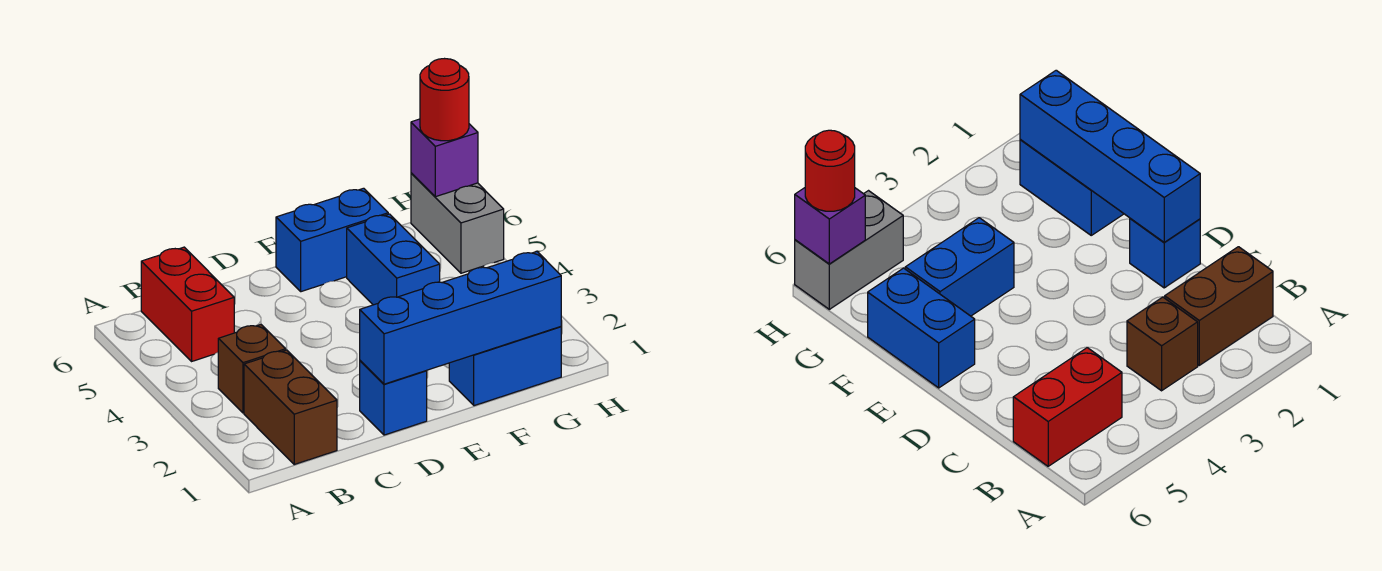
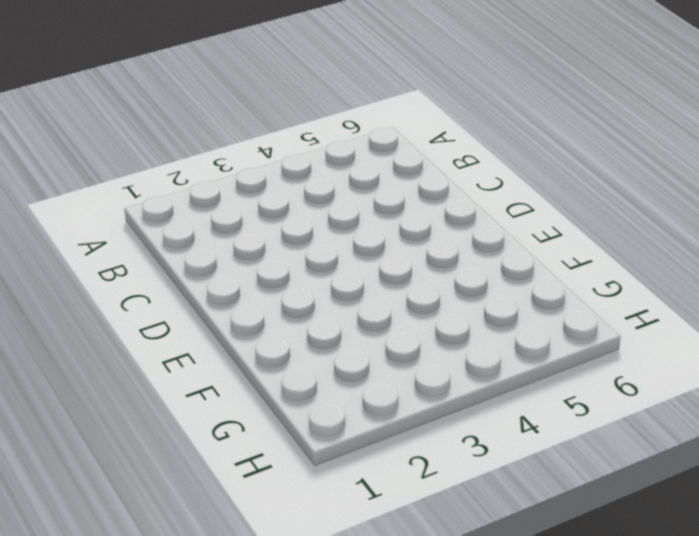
none -> brown 1x2 brick [244,350,337,464]
none -> brown 1x1 brick [218,325,286,413]

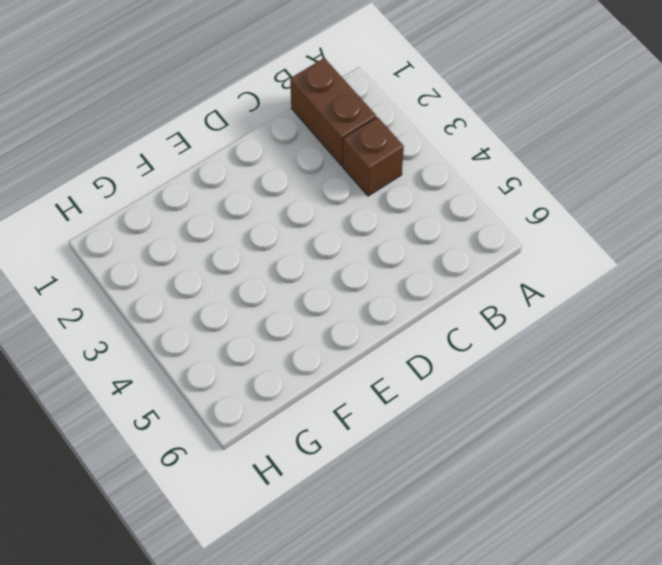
none -> red 1x2 brick [141,247,234,361]
none -> blue 1x1 brick [360,361,427,435]

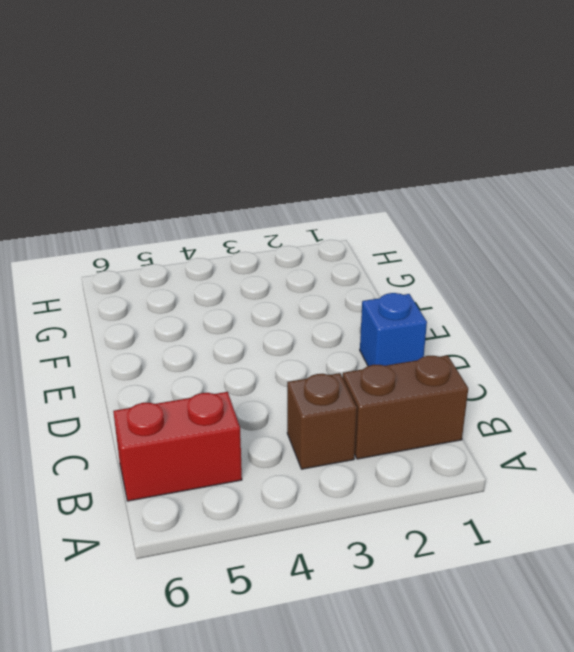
none -> blue 1x2 brick [276,188,388,292]
none -> blue 1x2 brick [449,327,561,406]

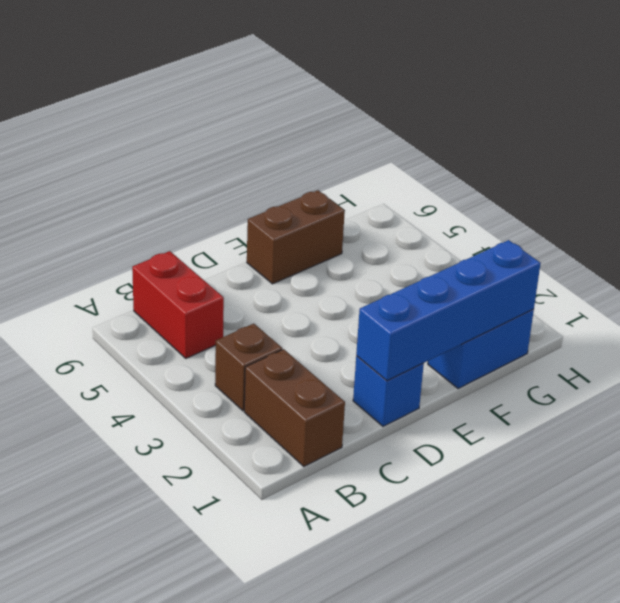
brown 1x2 brick [247,190,345,284] -> blue 1x2 brick [276,188,388,292]
none -> blue 1x2 brick [347,214,440,305]
none -> grey 1x2 brick [411,173,504,273]

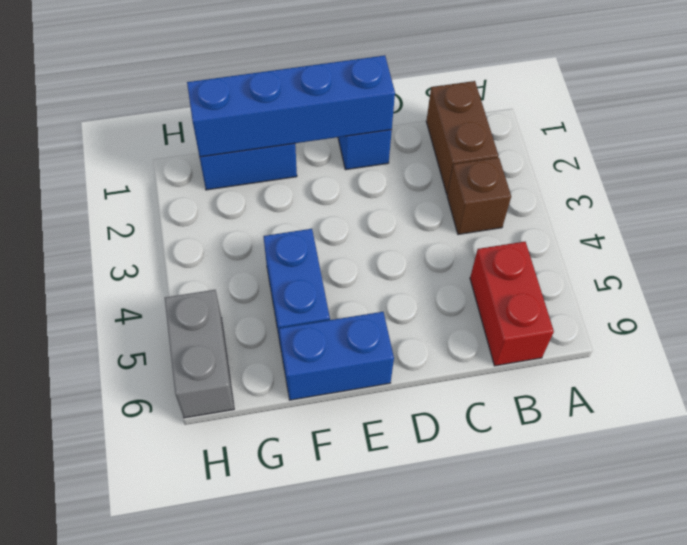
none -> purple 1x1 brick [411,119,478,197]
none -> red 1x1 round brick [420,59,469,141]

